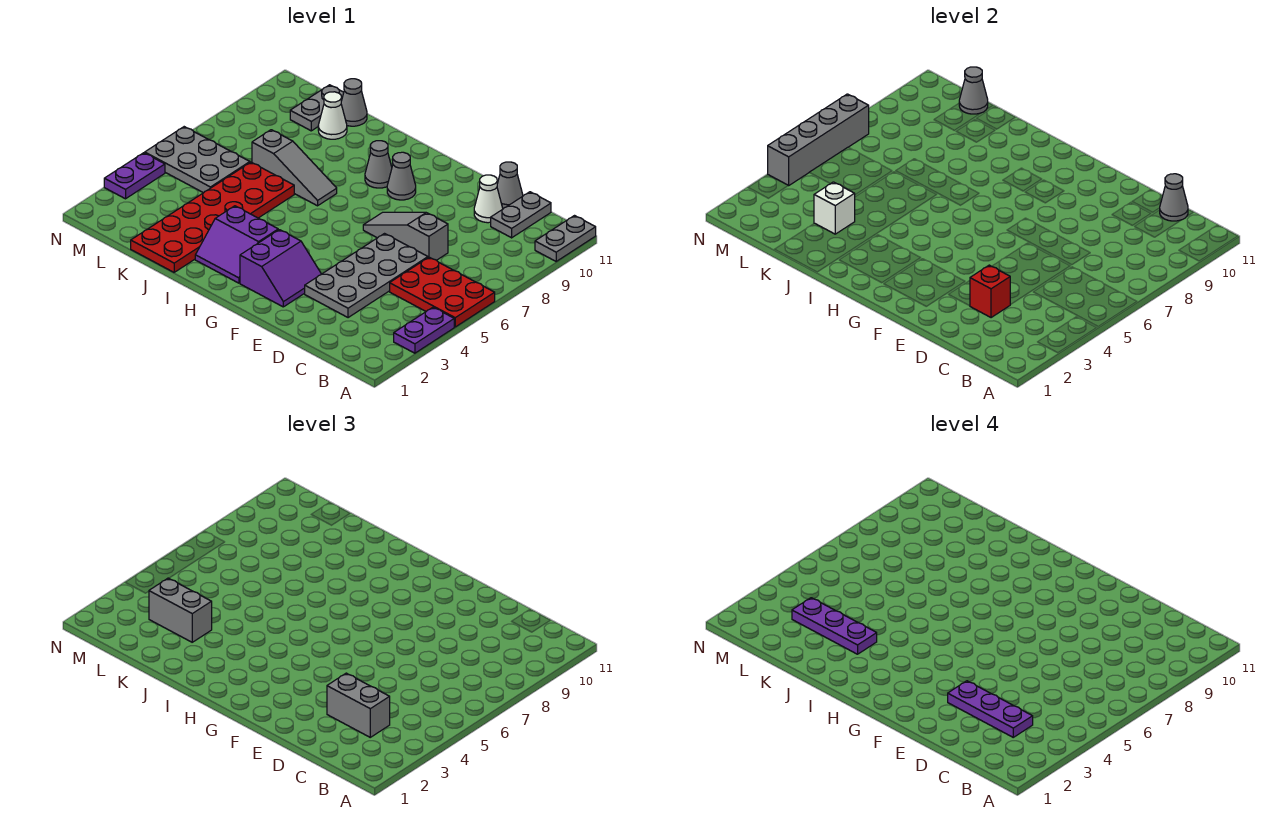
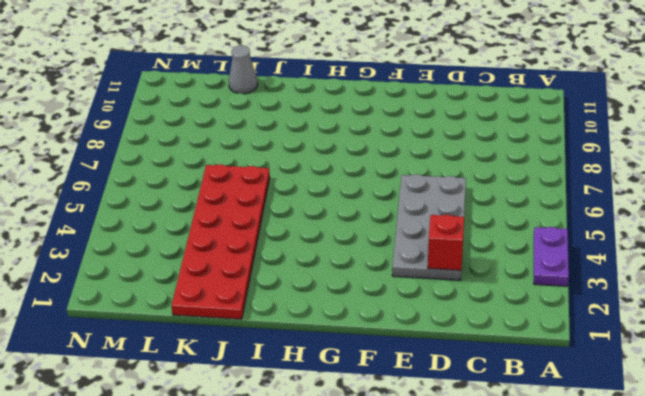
none -> red 2x3 plate [390,257,495,327]
none -> grey 1x2 plate [535,216,596,261]
none -> grey 1x2 plate [491,192,551,238]

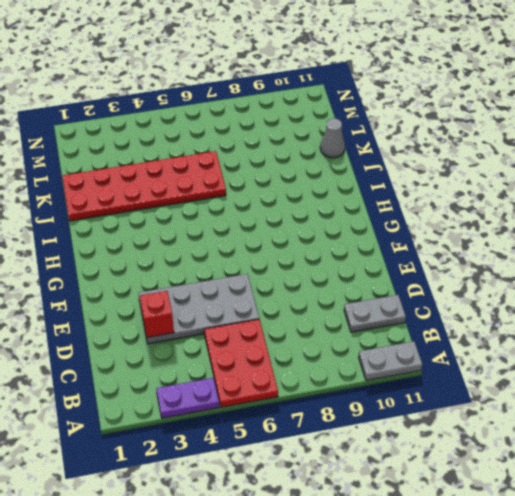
none -> grey 1x3 slope [363,212,448,260]
none -> white 1x1 cone [474,175,503,223]
none -> grey 1x1 cone [497,162,523,209]

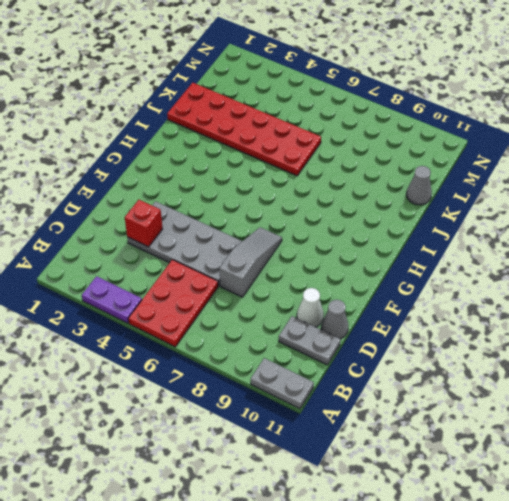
none -> purple 2x2 slope [240,230,321,307]
none -> grey 1x1 cone [387,152,416,200]
none -> purple 2x2 slope [195,206,278,283]

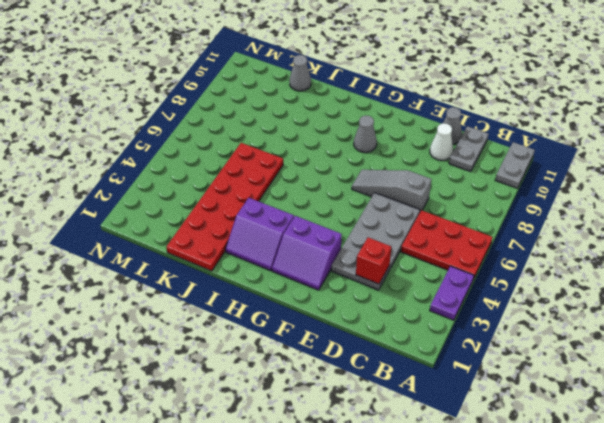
purple 2x2 slope [272,216,342,290] -> purple 2x2 slope turned to [240,230,321,307]
none -> grey 1x1 cone [365,141,392,188]
none -> grey 1x3 slope [252,130,337,206]
none -> white 1x1 cone [318,92,347,139]

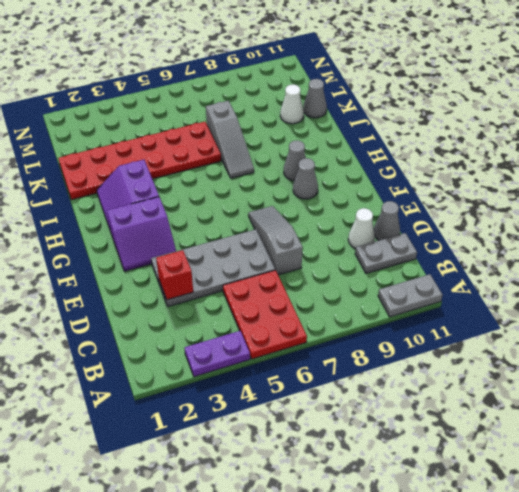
none -> grey 2x3 plate [145,127,250,193]
none -> grey 1x2 plate [290,85,344,131]
none -> purple 1x2 plate [104,153,165,199]

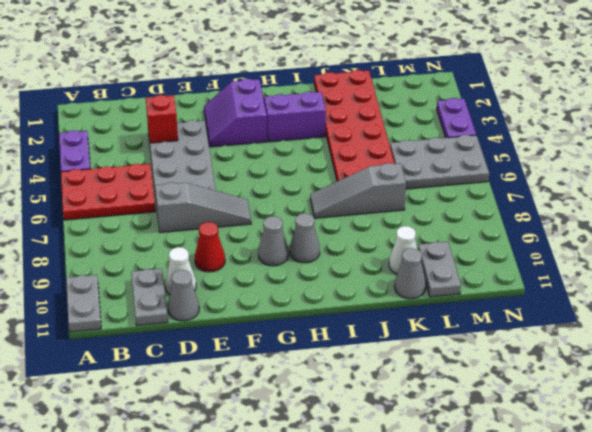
red 1x1 cone [195,222,225,272] -> none
none -> grey 1x1 cone [1160,174,1188,221]
none -> white 1x1 brick [814,182,855,234]
none -> grey 1x1 cone [959,67,988,114]

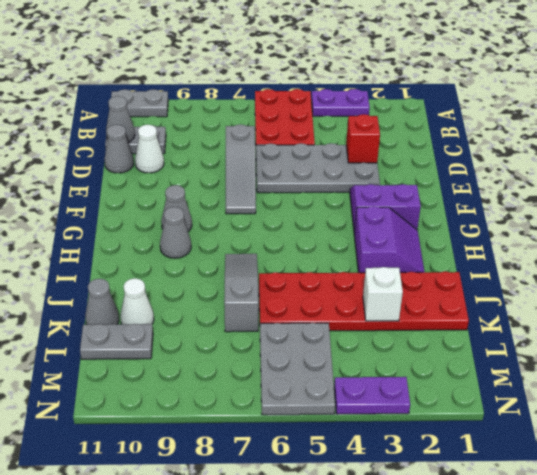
none -> grey 1x1 cone [959,67,988,114]
none -> grey 1x4 brick [768,94,869,186]
none -> grey 1x2 brick [327,673,390,737]

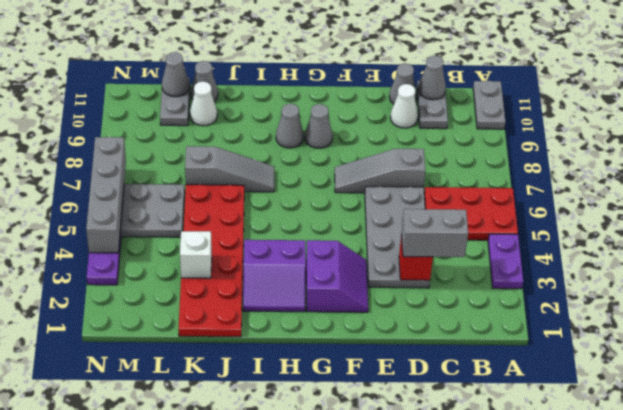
none -> grey 1x2 brick [149,578,212,642]
none -> purple 1x3 plate [948,681,1033,737]
none -> purple 1x3 plate [792,598,877,654]

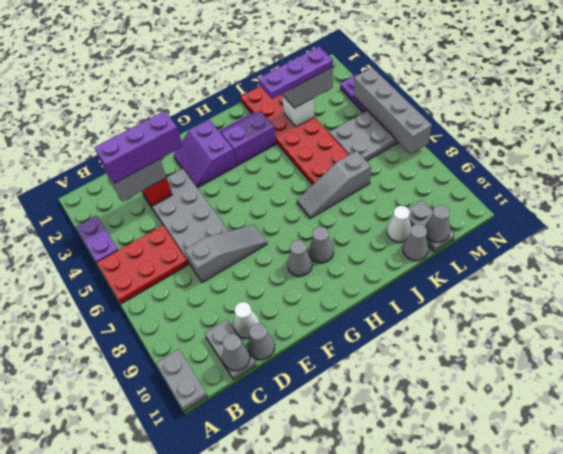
purple 1x3 brick [94,111,183,183] -> purple 1x3 plate [948,681,1033,737]

